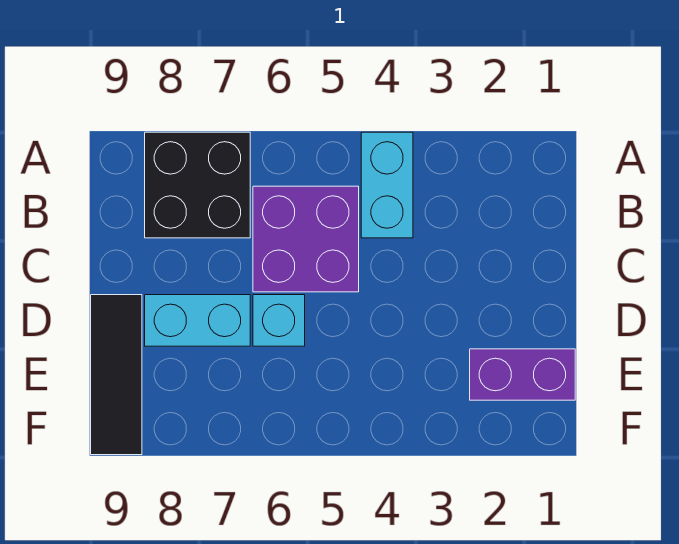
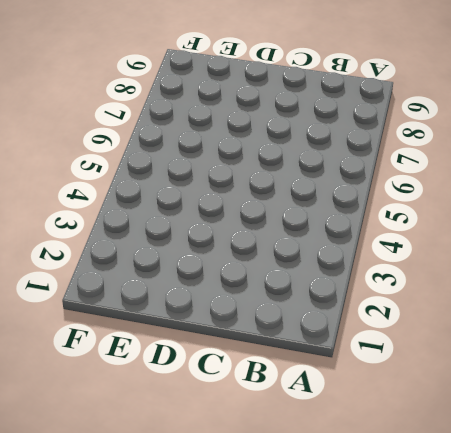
none -> cyan 1x2 brick [361,132,413,238]
none -> black 2x2 brick [145,132,250,238]

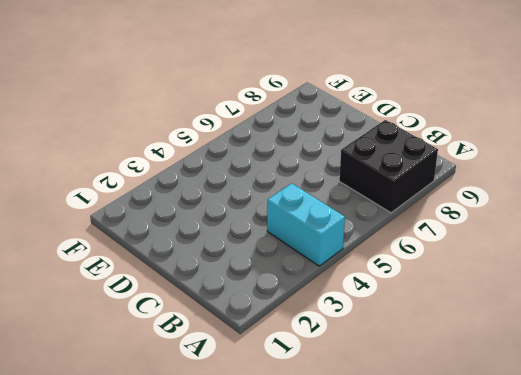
none -> purple 2x2 brick [253,186,359,292]
none -> cyan 1x1 brick [253,295,305,346]

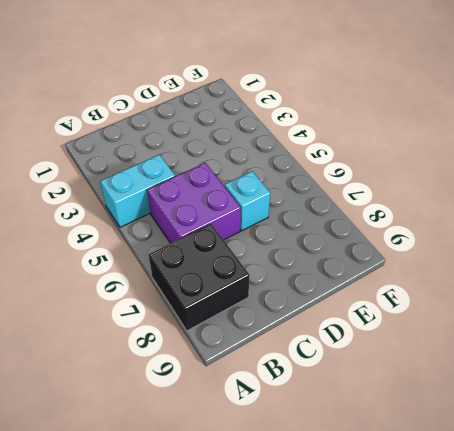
none -> cyan 1x2 brick [145,295,250,346]
none -> black 1x3 tile [91,295,142,455]

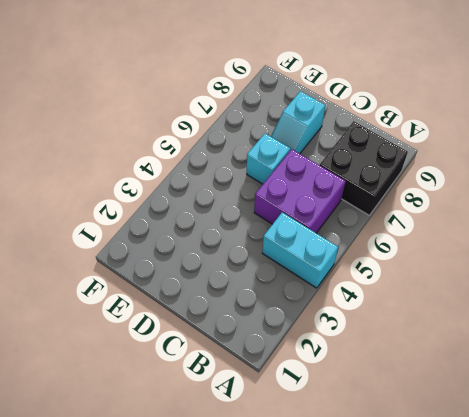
cyan 1x2 slope [271,91,325,154] -> cyan 1x2 brick [145,295,250,346]
none -> black 1x3 tile [91,295,142,455]
none -> purple 1x2 brick [470,349,575,400]

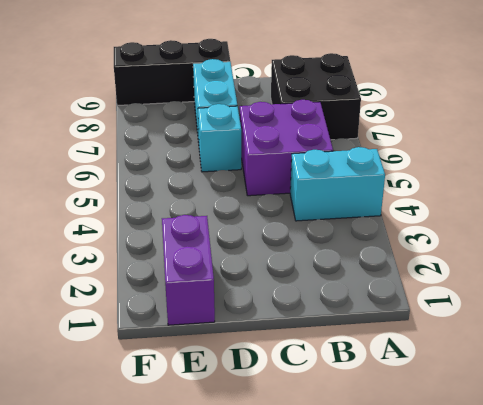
black 1x3 brick [114,39,230,106] -> black 1x3 tile [91,295,142,455]

